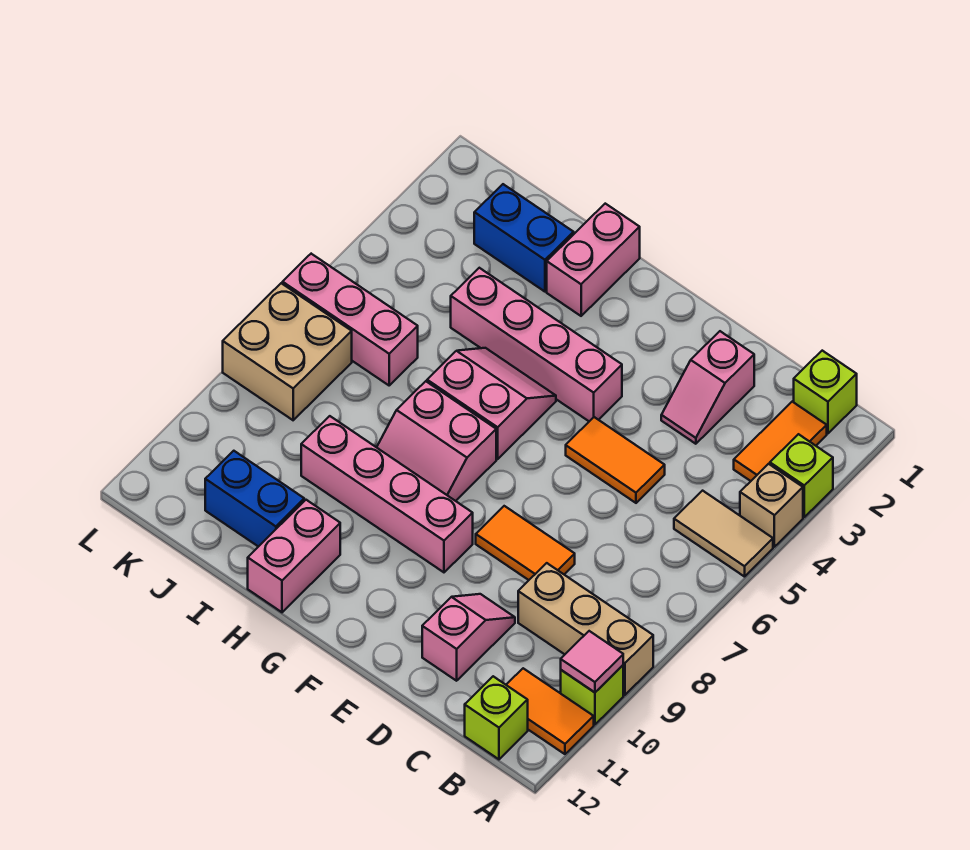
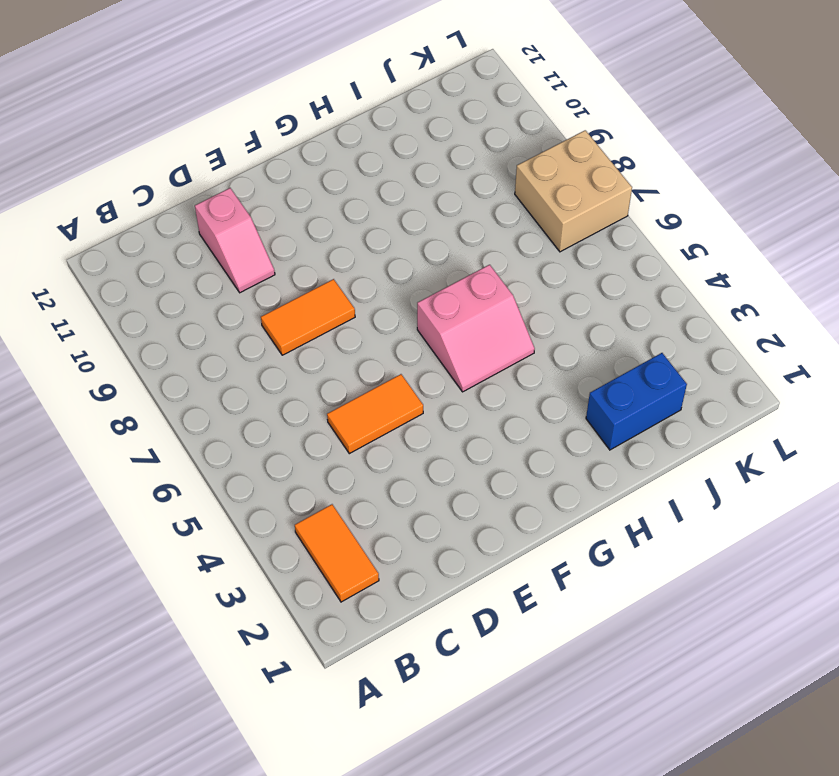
none -> lime 1x1 brick [770,434,833,517]
none -> tan 1x1 brick [740,464,803,547]
none -> tan 1x2 tile [674,491,773,577]

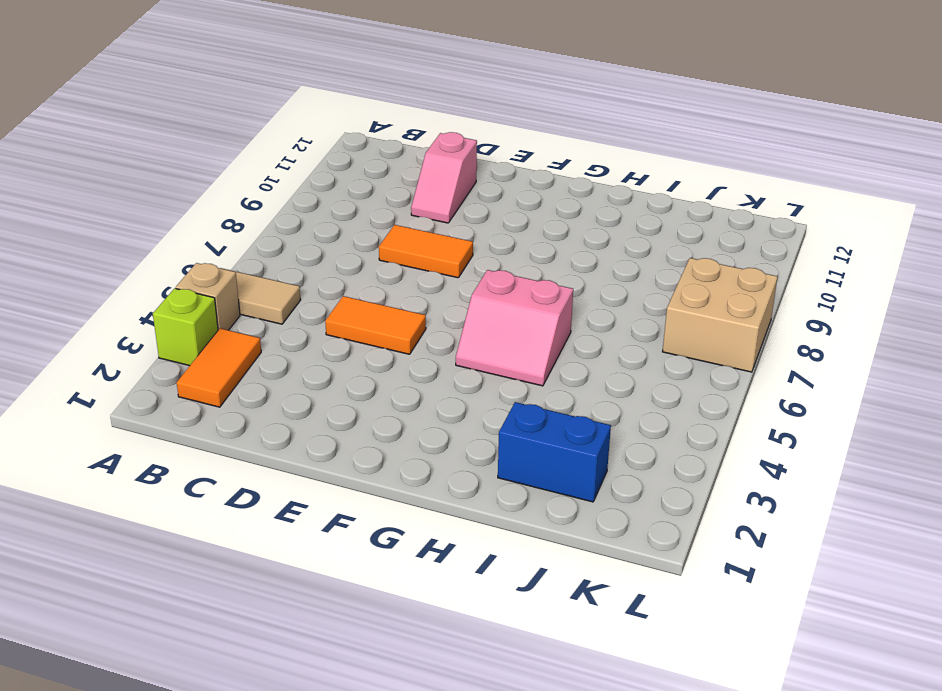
none -> tan 1x3 brick [518,563,653,695]
none -> lime 1x1 brick [561,665,623,725]
none -> orange 1x2 tile [506,668,594,754]

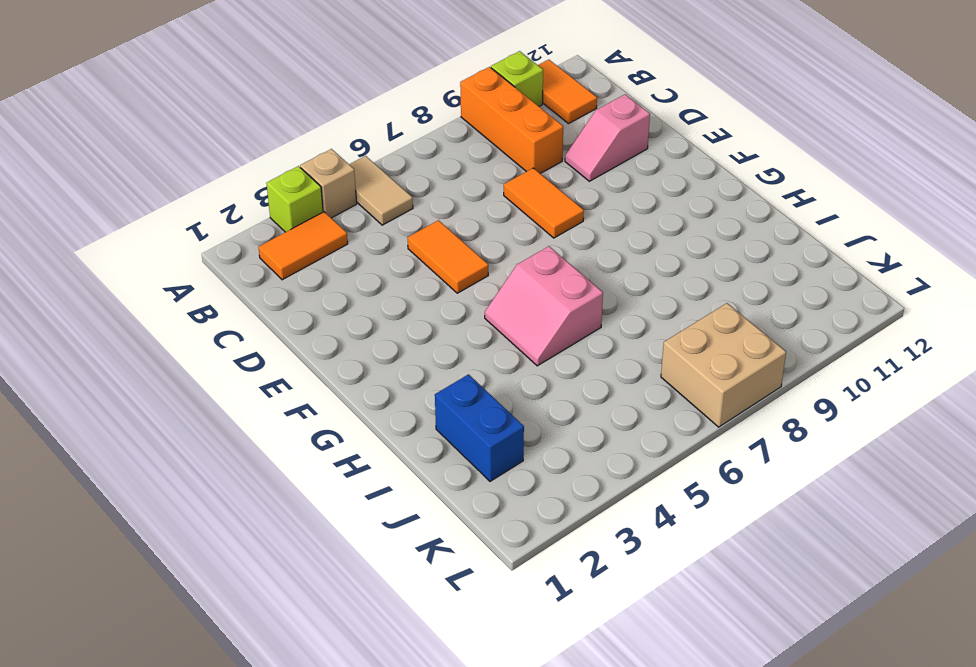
orange 1x3 brick [460,67,563,174] -> tan 1x3 brick [518,563,653,695]
none -> lime 1x1 brick [794,351,857,433]
none -> lime 1x1 brick [465,676,528,759]
none -> pink 1x2 slope [661,331,754,444]

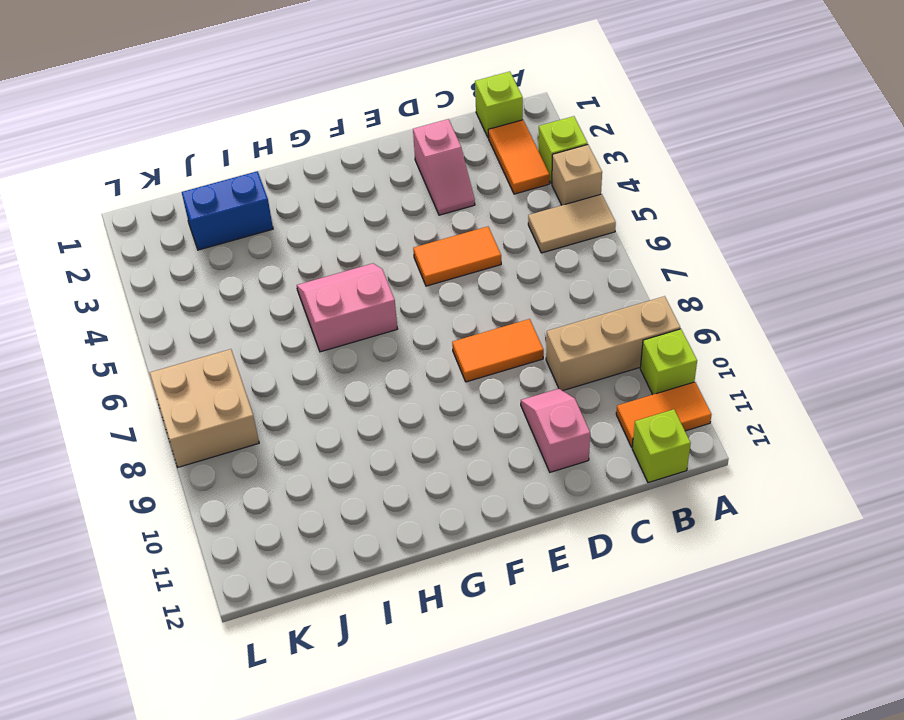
none -> pink 1x4 brick [451,268,622,421]
none -> pink 1x4 brick [301,416,473,572]
none -> pink 2x2 slope [377,381,496,501]

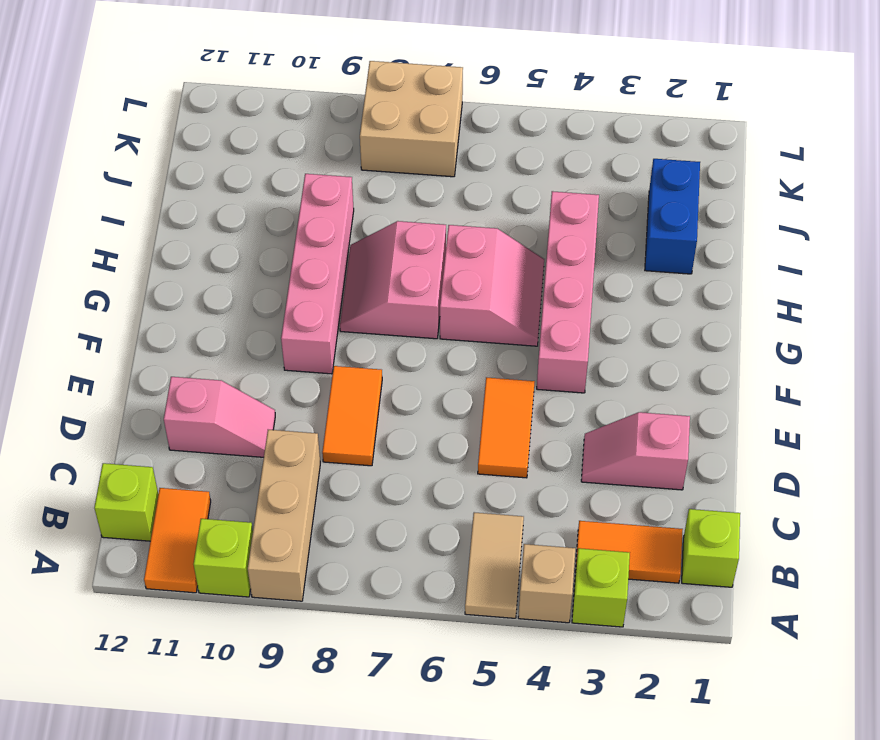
none -> pink 1x2 brick [547,204,640,316]
none -> pink 1x2 brick [248,500,340,612]
none -> blue 1x2 brick [205,451,304,547]

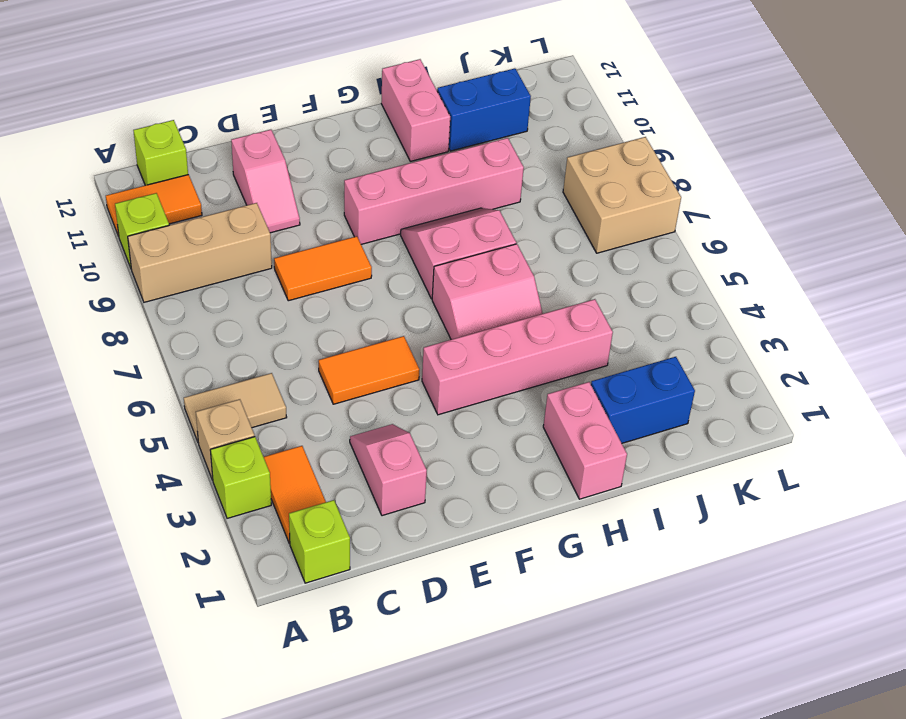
none -> pink 1x3 brick [283,254,418,385]
none -> pink 1x1 tile [561,631,623,692]

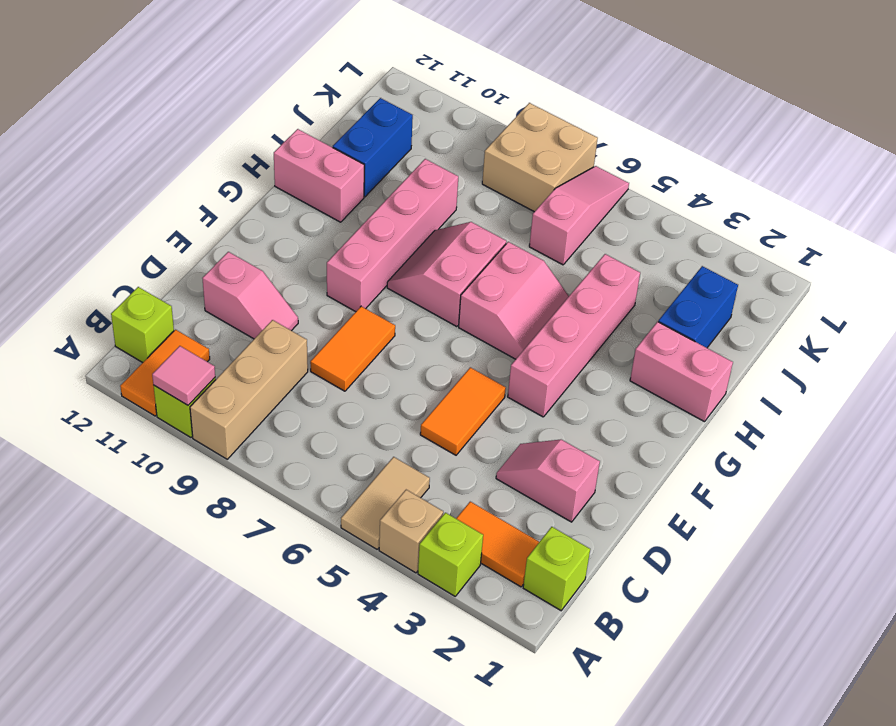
pink 1x3 slope [529,166,629,265] -> pink 1x3 brick [283,254,418,385]

